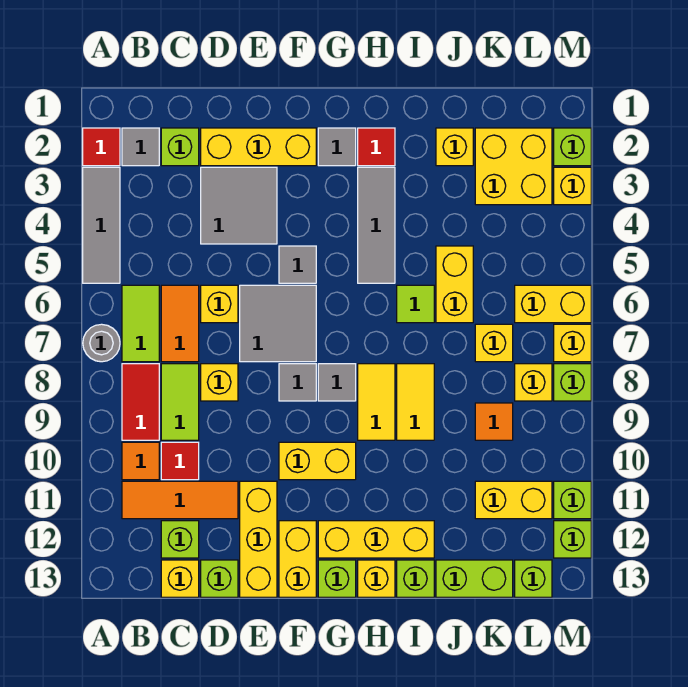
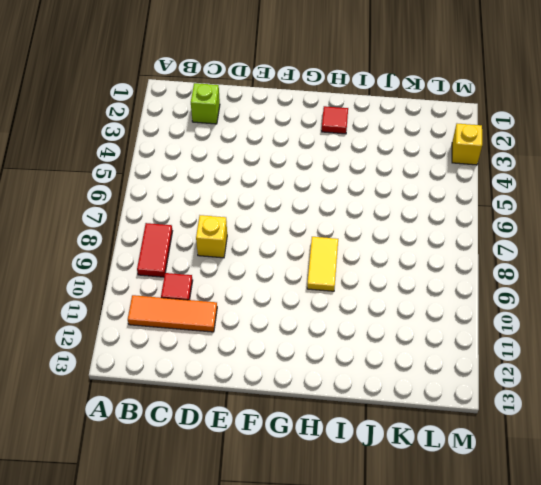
none -> red 1x1 tile [83,128,120,166]
none -> grey 1x3 tile [83,167,120,283]
none -> grey 1x1 round brick [83,324,120,362]
none -> grey 1x1 tile [122,128,159,166]

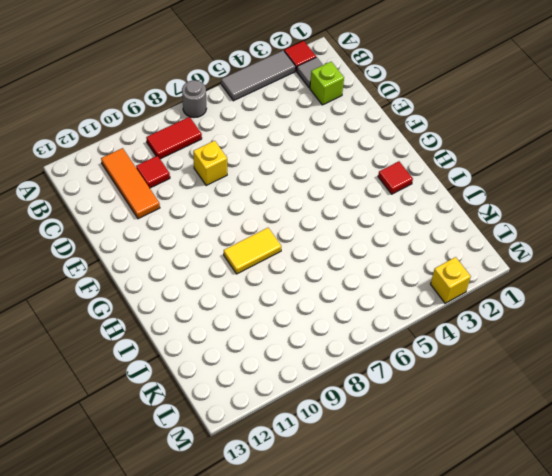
none -> lime 1x2 tile [122,285,159,362]
none -> orange 1x1 tile [122,442,159,480]
none -> orange 1x2 tile [161,285,199,362]
none -> lime 1x2 tile [161,364,199,440]

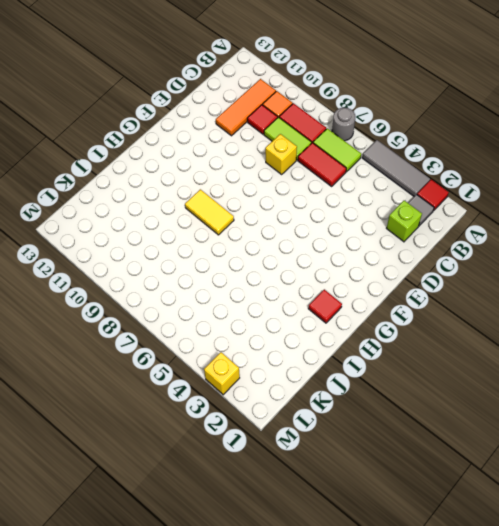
red 1x2 tile [298,143,346,186] -> orange 1x2 tile [161,285,199,362]
none -> lime 1x1 brick [161,521,199,558]
none -> yellow 1x1 brick [161,560,199,597]
none -> yellow 1x3 brick [201,128,316,166]
none -> grey 2x2 tile [201,167,277,244]

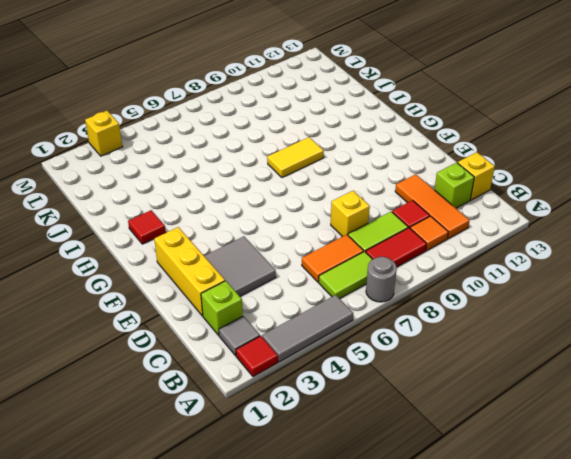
none -> yellow 1x1 brick [201,285,238,323]
none -> lime 1x1 brick [201,560,238,597]
none -> grey 2x2 tile [240,285,316,362]
none -> yellow 1x3 brick [240,481,277,597]

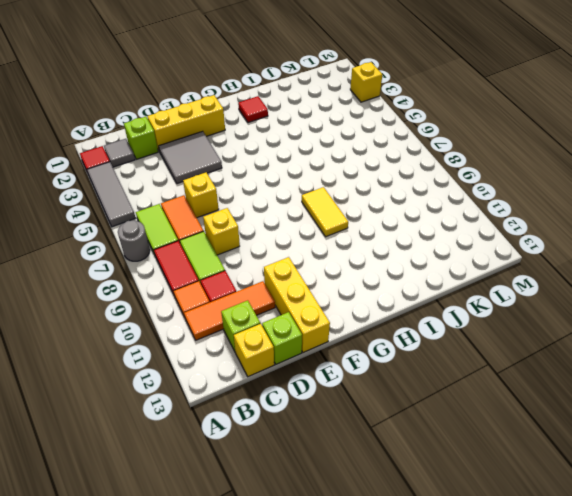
none -> grey 2x2 tile [240,285,316,362]
none -> grey 1x1 tile [279,246,316,283]
none -> grey 1x1 tile [279,364,316,401]
none -> yellow 1x2 brick [279,442,356,480]

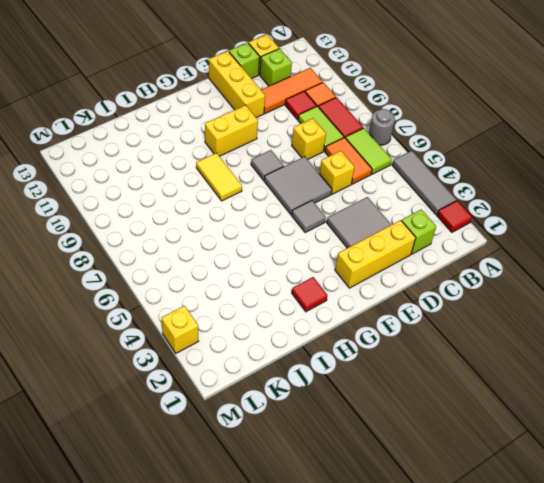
none -> grey 1x1 tile [122,128,159,166]
none -> yellow 1x2 brick [279,521,316,597]
none -> grey 1x1 tile [318,128,356,166]
none -> grey 1x1 tile [318,364,356,401]

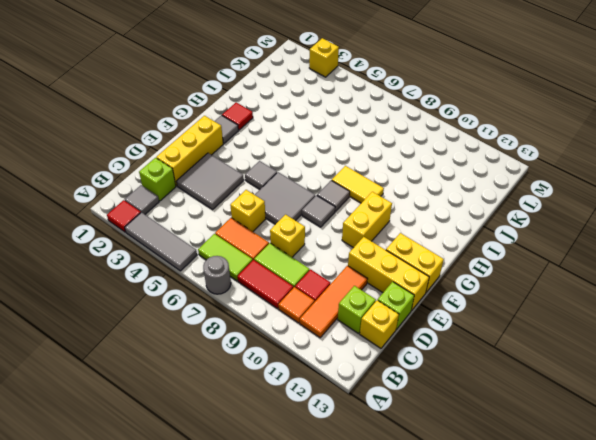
none -> yellow 1x3 brick [318,521,434,558]
none -> lime 1x1 brick [318,560,356,597]
none -> grey 1x3 tile [358,167,395,283]
none -> yellow 1x1 brick [358,560,395,597]

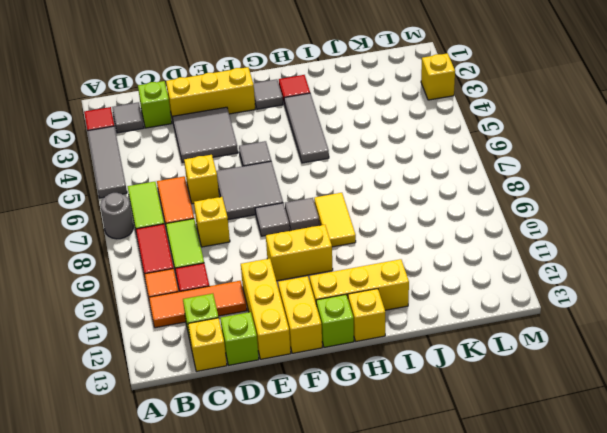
none -> lime 1x1 tile [397,285,434,323]
none -> yellow 1x2 tile [397,364,434,440]
none -> lime 1x1 brick [397,560,434,597]
none -> yellow 1x1 brick [436,128,473,166]

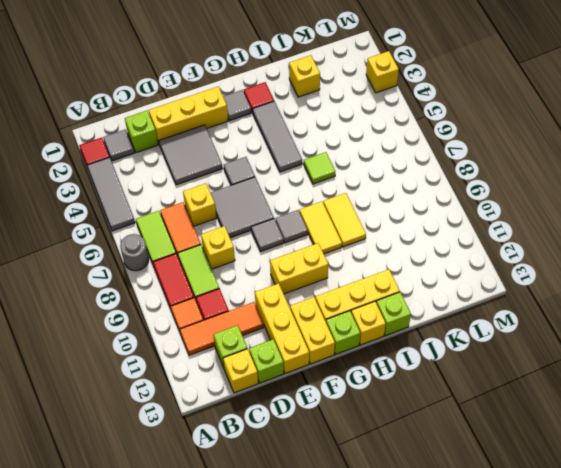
none -> yellow 1x2 brick [436,246,473,323]
none -> lime 1x2 brick [436,560,513,597]
none -> yellow 2x2 brick [475,128,552,205]
none -> yellow 1x1 brick [475,324,513,362]

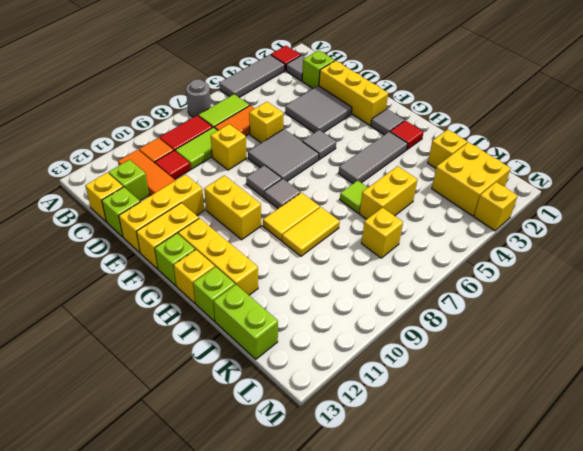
none -> orange 1x1 tile [475,403,513,440]
none -> yellow 1x2 brick [475,481,552,519]
none -> yellow 1x2 brick [515,285,591,323]
none -> yellow 1x1 brick [515,364,552,401]

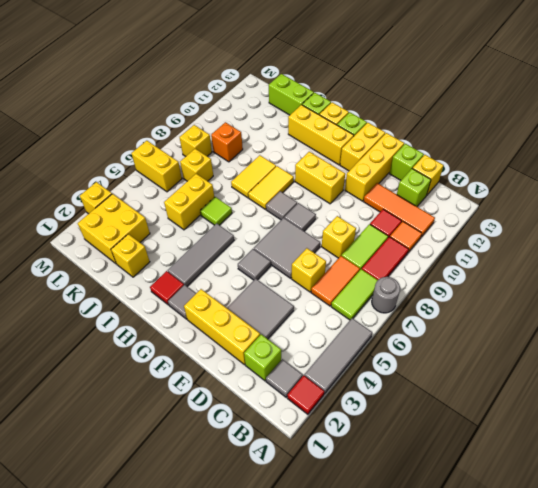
orange 1x1 brick [211,122,243,162] -> orange 1x1 tile [475,403,513,440]
none -> yellow 1x2 brick [475,481,552,519]
none -> lime 1x1 brick [515,560,552,597]
none -> lime 1x1 brick [554,128,591,166]
none -> yellow 1x1 brick [554,324,591,362]

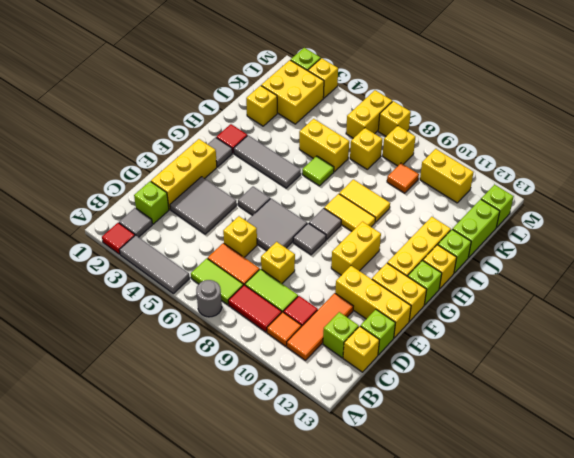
yellow 1x2 brick [420,149,474,203] -> yellow 1x2 brick turned to [475,481,552,519]
none -> lime 1x1 brick [554,364,591,401]
none -> lime 1x1 brick [554,481,591,519]
none -> lime 1x1 brick [554,521,591,558]

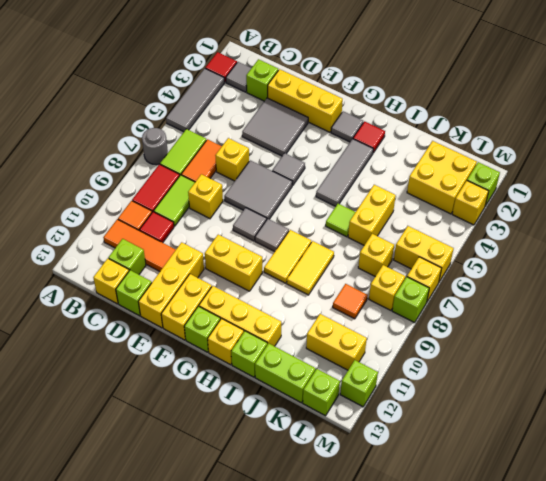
none -> yellow 1x1 brick [436,128,473,166]
none -> lime 1x1 brick [554,481,591,519]

